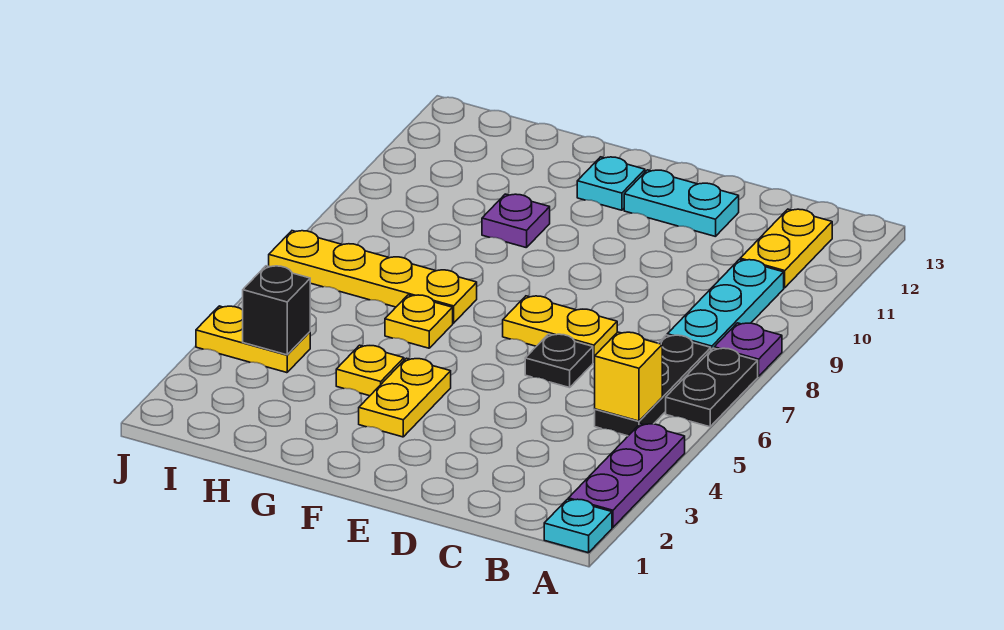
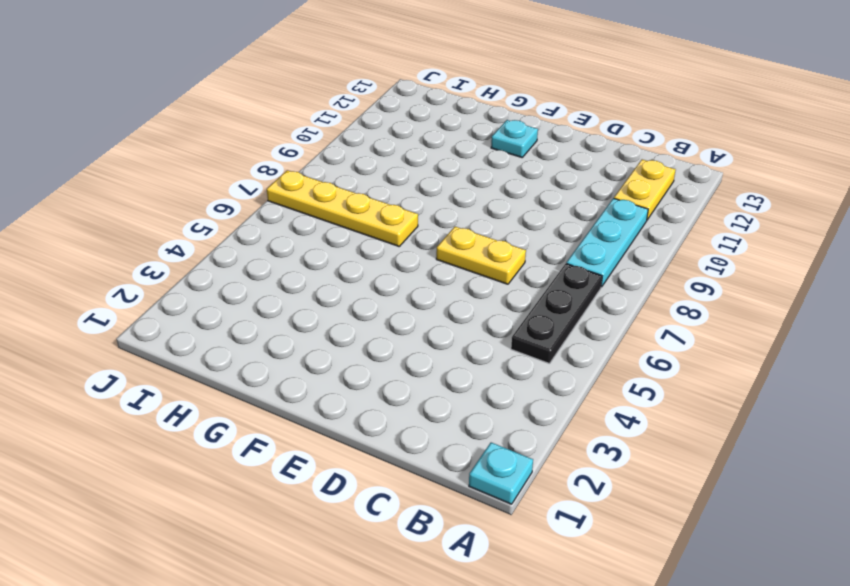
none -> purple 1x3 plate [568,424,685,527]
none -> black 1x2 plate [666,348,758,427]
none -> purple 1x1 plate [714,323,782,376]

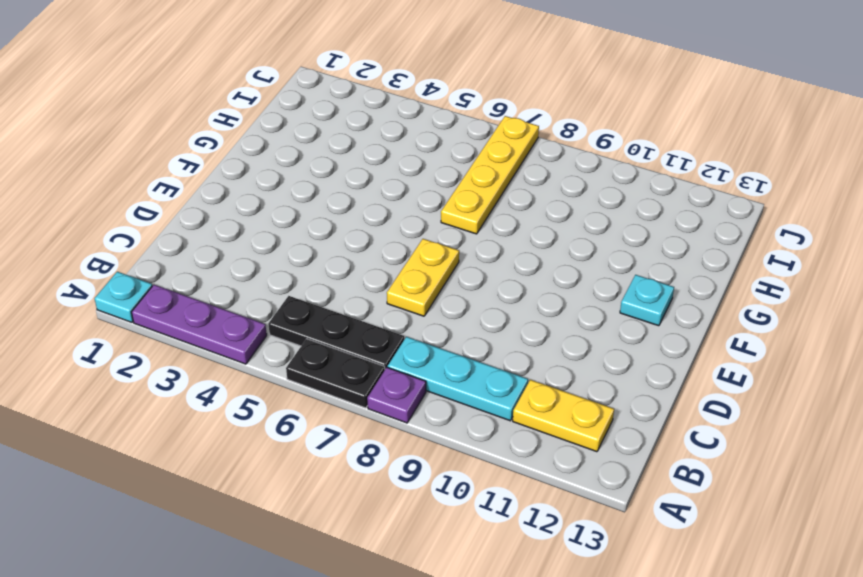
none -> black 1x1 plate [525,334,593,388]
none -> cyan 1x2 plate [624,170,739,237]
none -> yellow 1x2 plate [359,358,451,437]

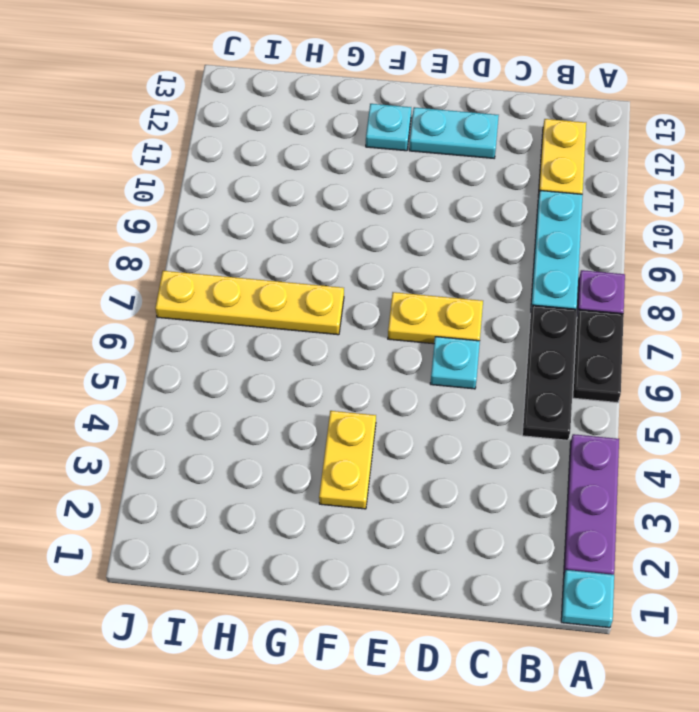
cyan 1x1 plate [430,337,480,389] -> black 1x1 plate [525,334,593,388]
none -> yellow 1x1 plate [336,345,404,396]
none -> yellow 1x1 plate [385,295,453,348]
none -> purple 1x1 plate [482,194,550,248]

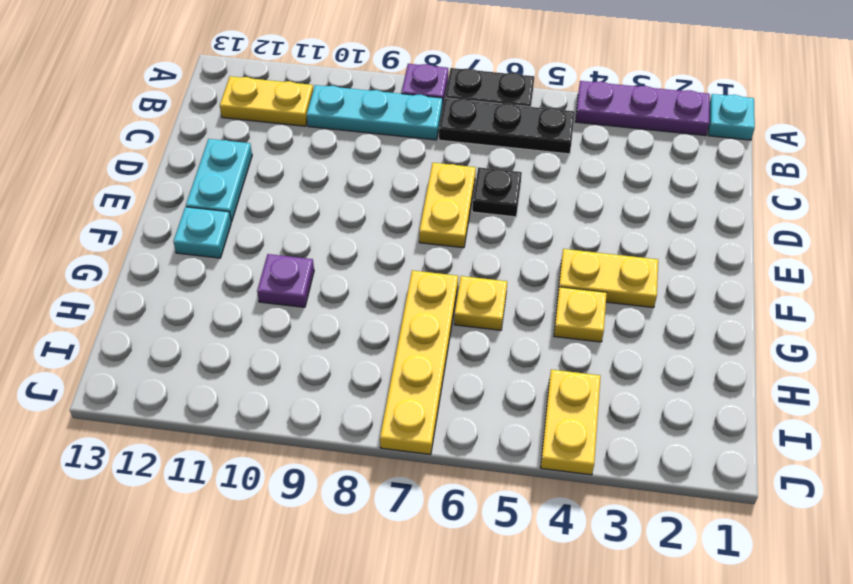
none -> yellow 1x1 brick [595,332,662,421]
none -> black 1x1 brick [243,266,310,355]

